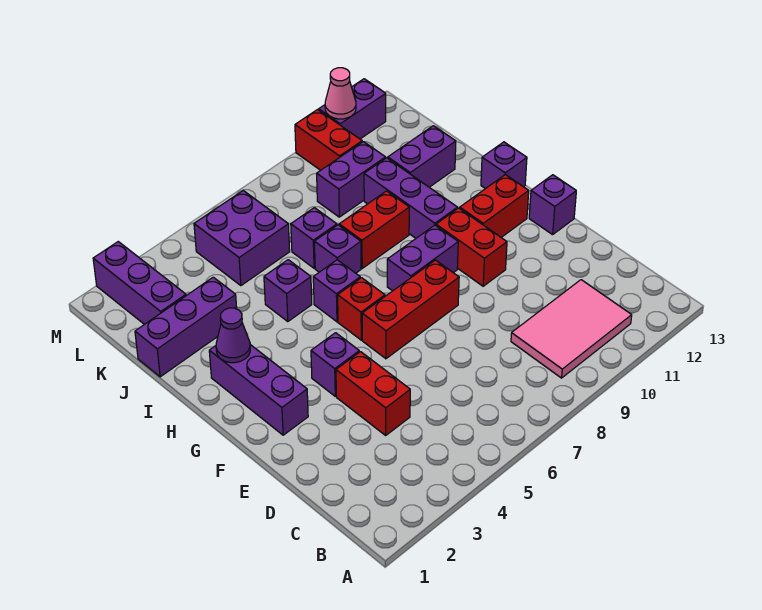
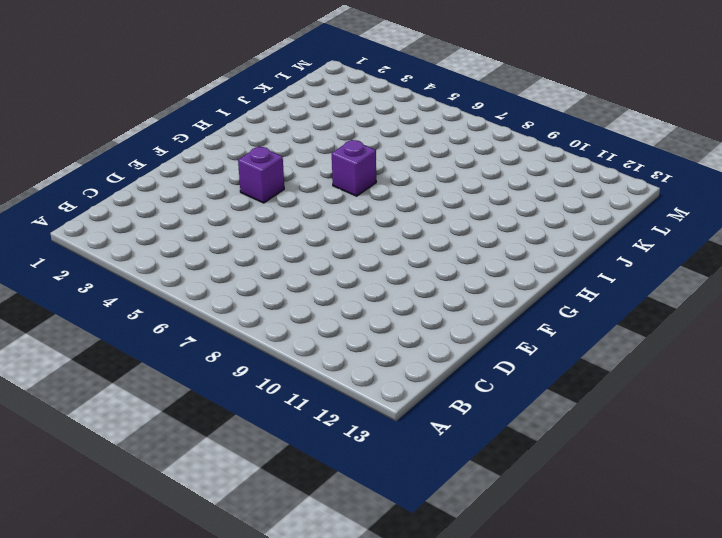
none -> pink 2x3 tile [511,280,632,378]
none -> red 1x2 brick [336,352,410,435]
none -> purple 1x3 brick [209,345,308,435]

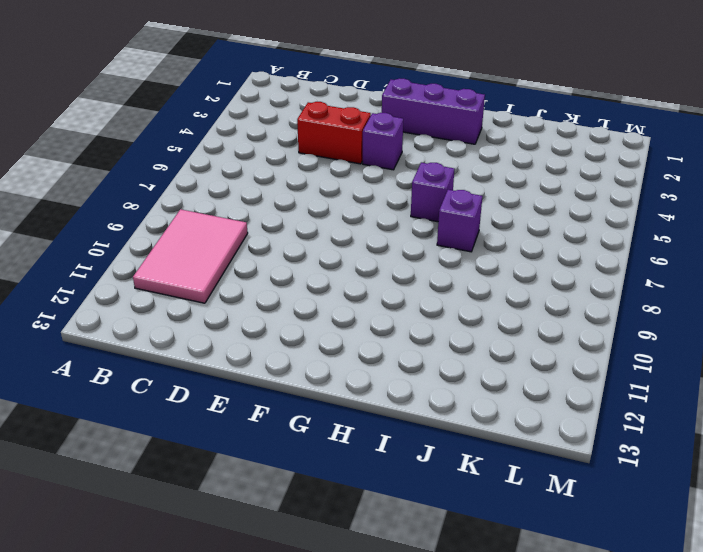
none -> red 1x3 brick [362,260,459,359]
none -> red 1x2 brick [436,208,507,286]
none -> purple 1x1 brick [529,175,576,235]

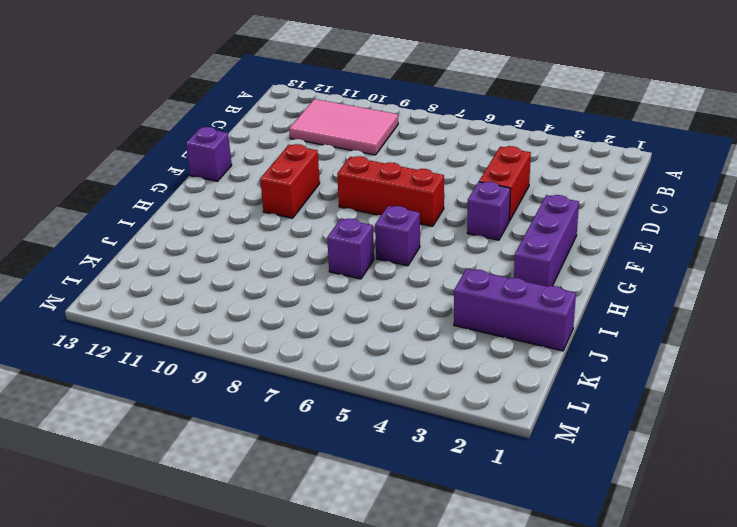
none -> red 1x1 brick [338,278,385,340]
none -> purple 1x2 brick [387,225,458,291]
none -> red 1x2 brick [460,175,529,237]

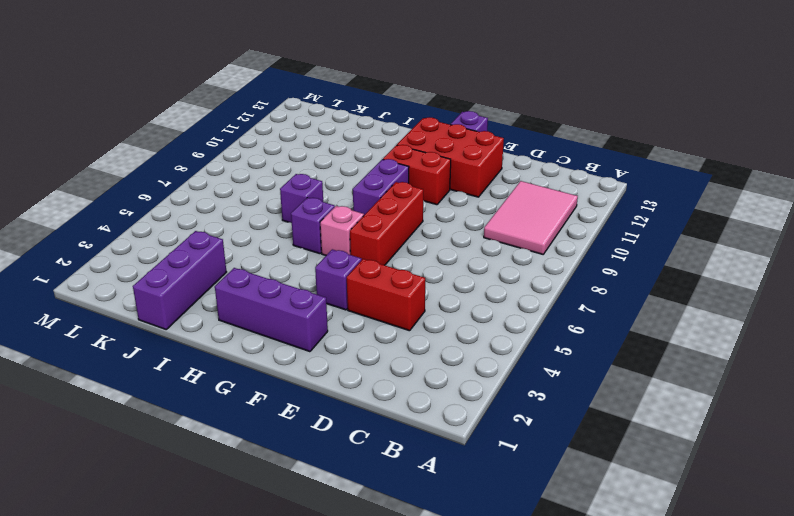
red 2x3 brick [397,117,504,197] -> red 1x2 brick [460,175,529,237]
pink 1x1 brick [320,206,364,255] -> red 1x1 brick [338,278,385,340]
none -> purple 1x3 brick [364,158,457,238]
none -> purple 1x1 brick [481,142,527,189]
none -> purple 1x1 brick [264,260,312,322]

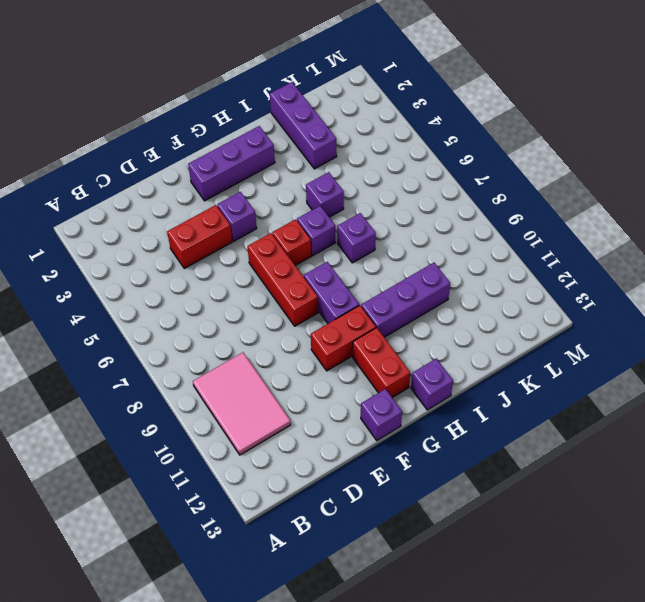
none -> red 1x2 brick [339,191,409,268]
none -> purple 1x1 brick [291,208,337,268]
none -> purple 1x2 brick [388,126,456,187]

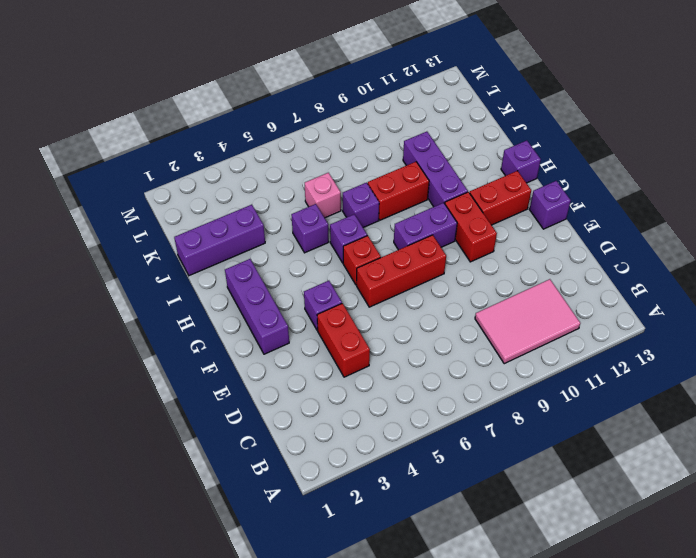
pink 1x1 brick [305,173,341,218] -> none
none -> purple 1x1 brick [291,208,337,268]
none -> purple 1x2 brick [388,126,456,187]
none -> purple 1x3 brick [93,242,186,324]

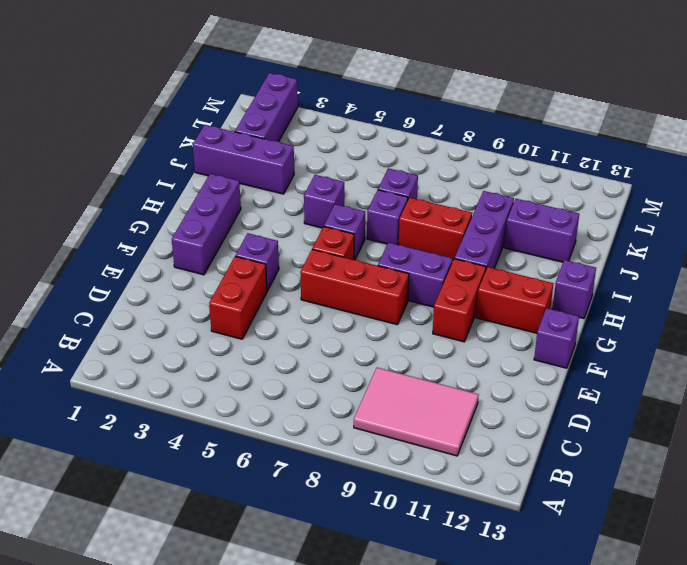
none -> purple 2x2 brick [194,191,290,286]
none -> purple 1x2 brick [317,142,386,217]
none -> red 1x2 brick [295,110,362,170]

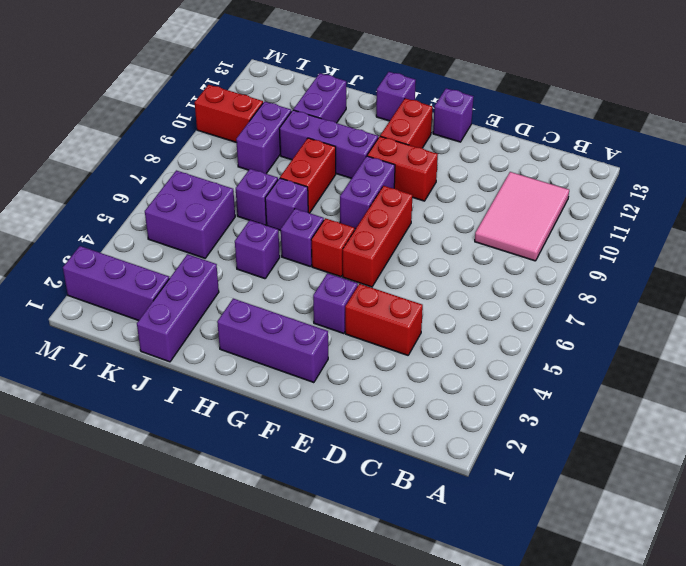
none -> purple 1x2 brick [319,79,386,139]
none -> purple 1x1 cone [216,308,250,363]
none -> pink 1x1 cone [325,68,356,119]

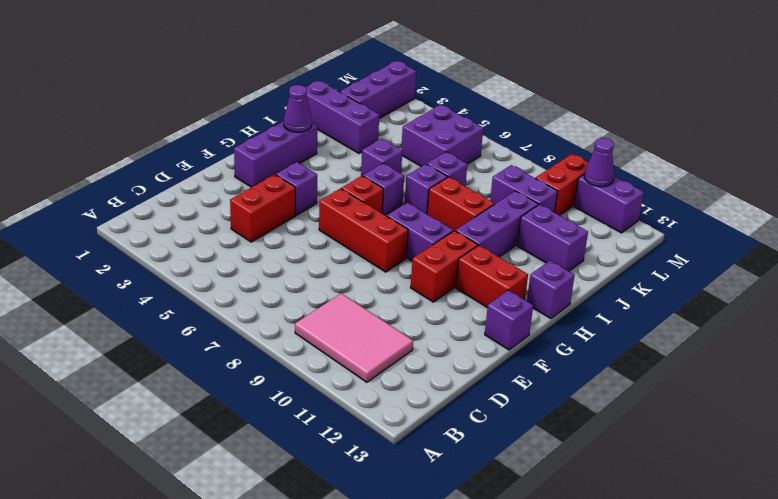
purple 1x1 cone [584,138,614,187] -> pink 1x1 cone [325,68,356,119]

